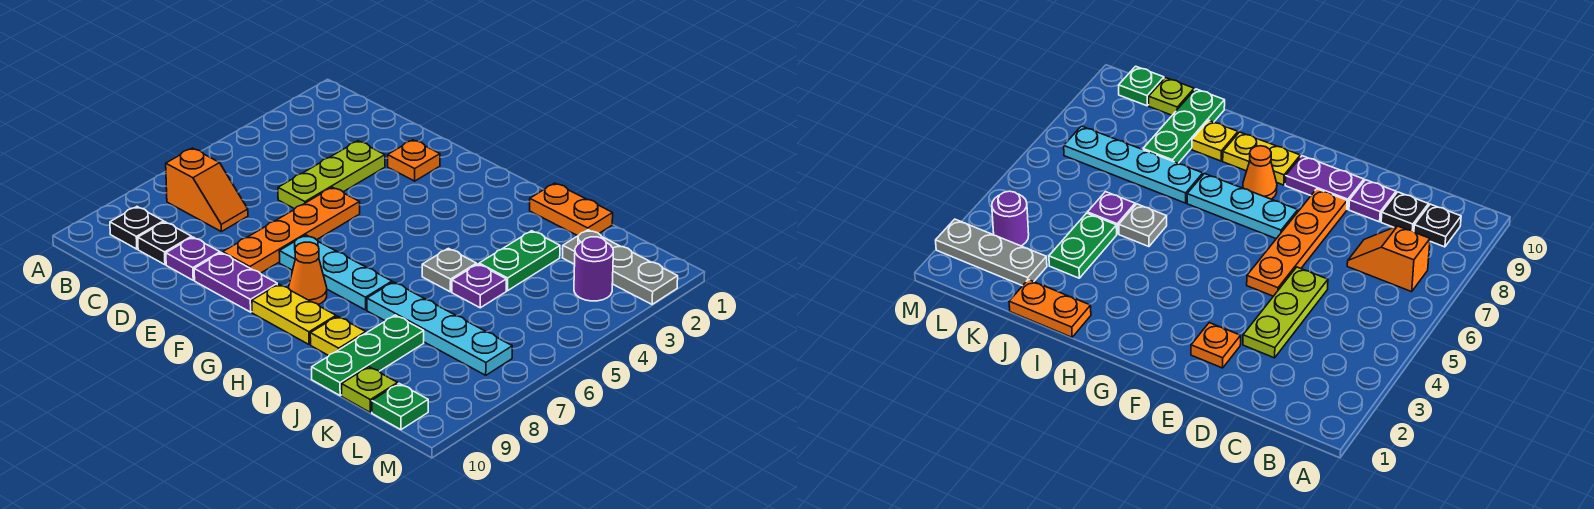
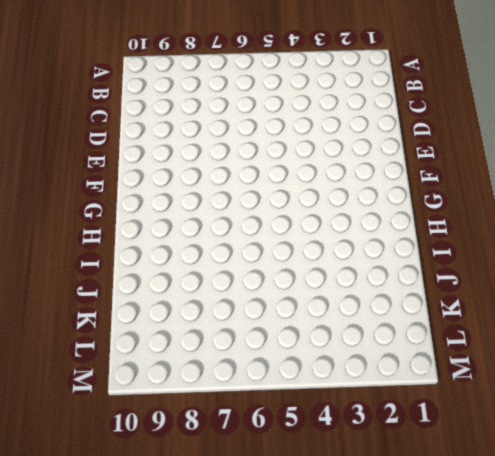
none -> orange 1x2 slope [166,148,248,232]
none -> black 1x1 plate [110,207,164,249]
none -> black 1x1 plate [138,222,192,265]

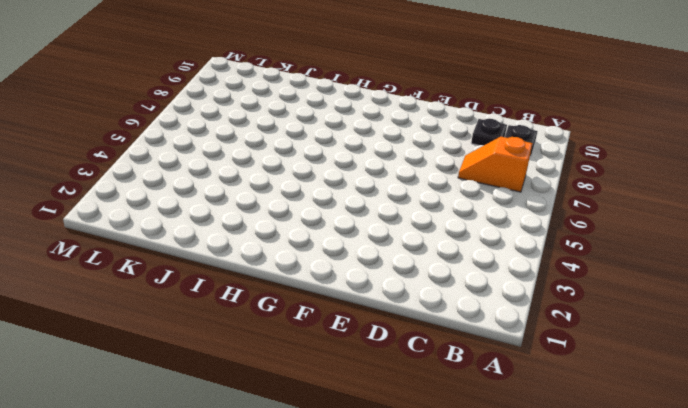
none -> lime 1x3 plate [278,141,385,209]
none -> purple 1x1 plate [166,237,220,280]
none -> orange 1x1 plate [388,140,440,181]

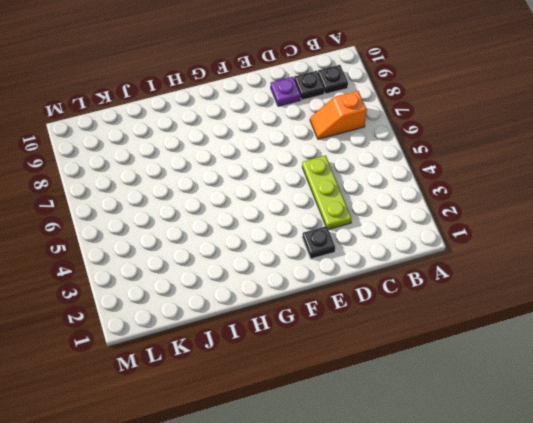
black 1x1 plate [302,226,335,259] -> orange 1x1 plate [388,140,440,181]
none -> orange 1x4 plate [223,187,360,273]
none -> purple 1x2 plate [194,253,277,312]
none -> cyan 1x3 plate [279,235,392,310]

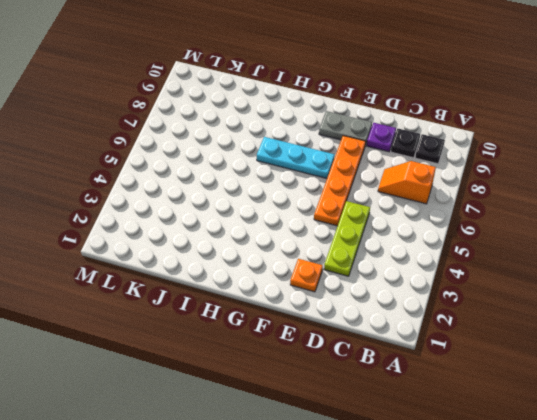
grey 1x2 plate [319,111,372,145] -> purple 1x2 plate [194,253,277,312]
none -> orange 1x1 cone [289,242,327,304]
none -> yellow 1x2 plate [252,284,336,344]
none -> orange 1x2 plate [530,183,613,236]

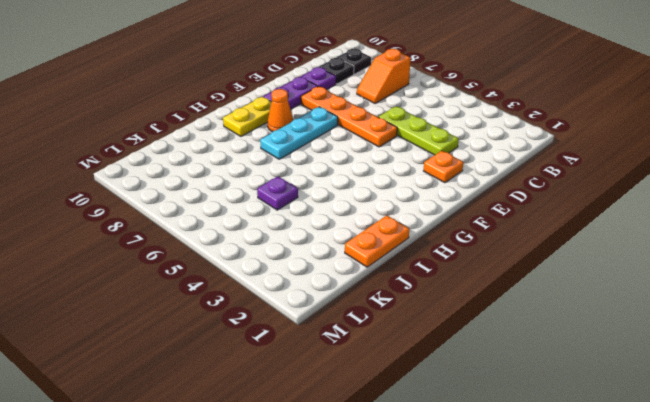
none -> grey 1x1 plate [422,248,476,292]
none -> cyan 1x4 plate [367,282,512,375]
none -> yellow 1x1 plate [310,316,366,356]

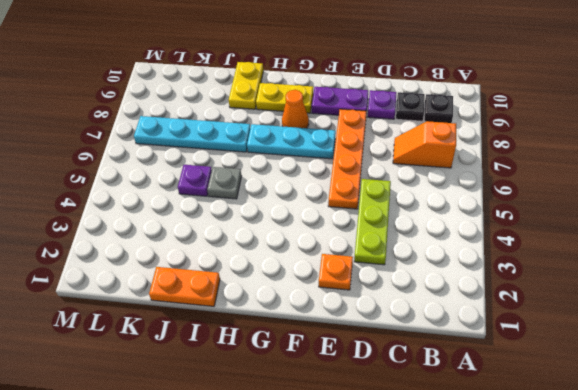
yellow 1x2 plate [229,62,263,109] -> yellow 1x1 plate [310,316,366,356]
none -> green 1x2 plate [479,231,560,291]
none -> green 1x3 plate [312,315,424,395]
none -> grey 1x3 plate [562,230,678,304]

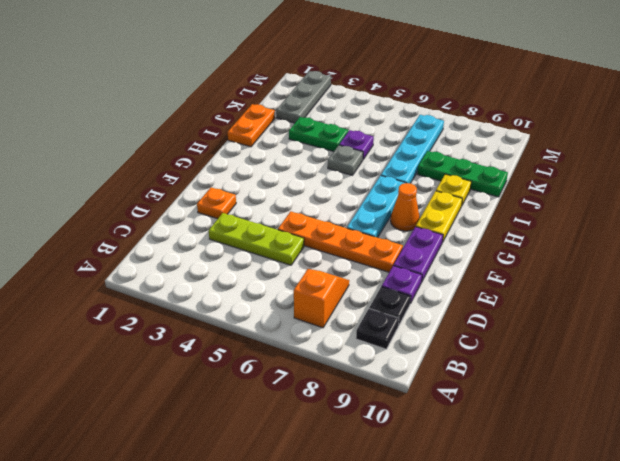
none -> lime 1x1 plate [342,367,398,413]
none -> purple 1x1 round brick [574,237,613,301]
none -> green 1x1 plate [372,384,428,430]

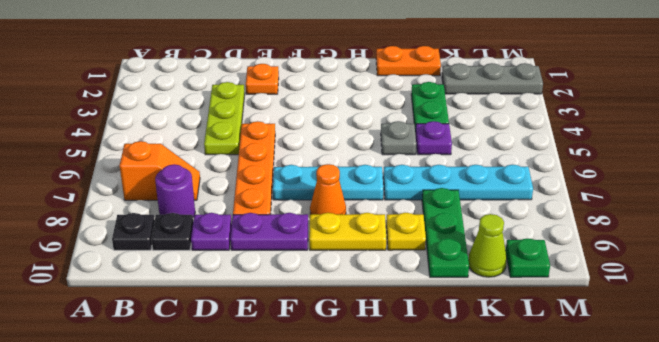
purple 1x1 round brick [155,164,195,217] -> purple 1x1 round brick moved to [574,237,613,301]
lime 1x1 cone [468,214,507,277] -> lime 1x1 plate [342,367,398,413]

